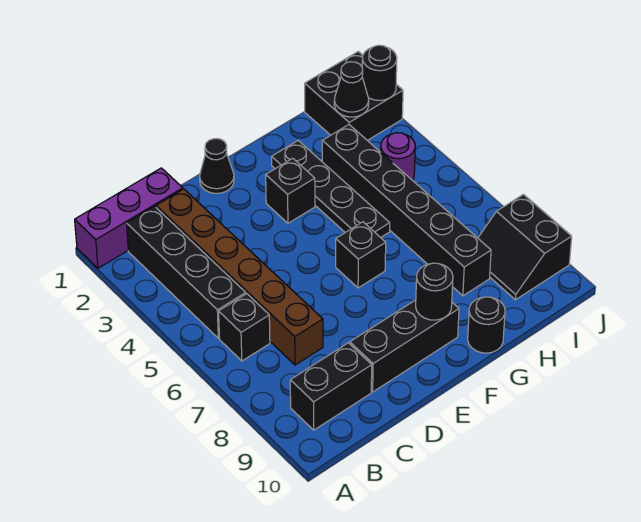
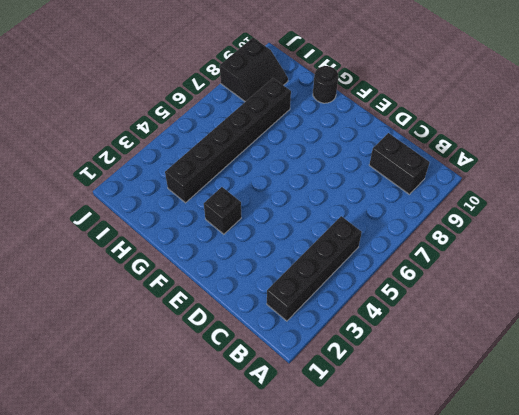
none -> purple 1x3 brick [75,168,183,268]
none -> black 1x1 brick [219,294,270,361]
none -> brown 1x6 brick [156,189,323,365]

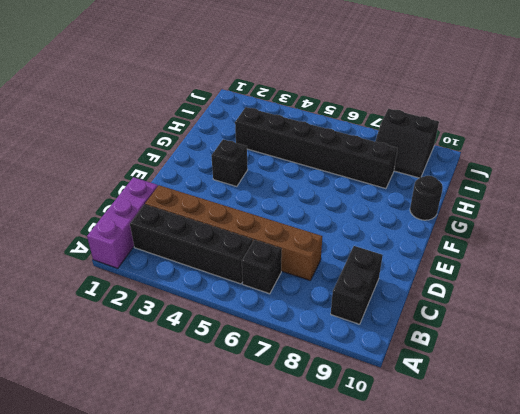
none -> black 1x3 brick [350,300,459,392]
none -> black 1x1 cone [200,139,234,194]
none -> black 1x1 brick [336,222,386,288]

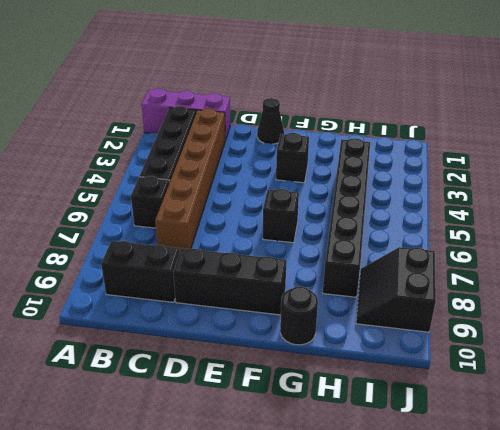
none -> black 1x4 plate [272,141,390,237]
none -> black 2x2 brick [305,51,403,140]
none -> purple 1x1 round brick [381,133,415,180]

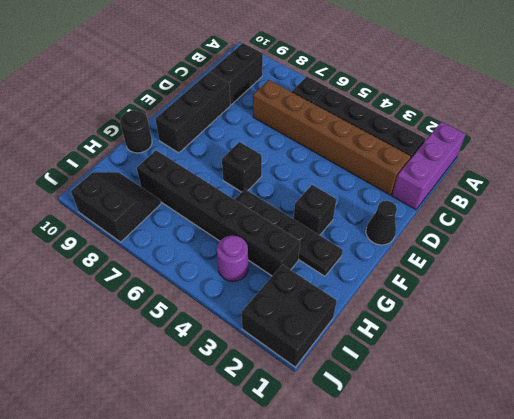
none -> black 1x1 round brick [416,263,453,320]
none -> black 1x1 cone [334,62,369,117]
none -> black 1x1 round brick [362,45,397,100]

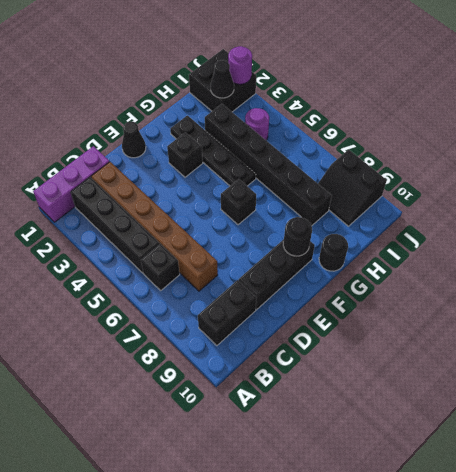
purple 1x1 round brick [228,46,252,84] -> black 1x1 round brick [362,45,397,100]

